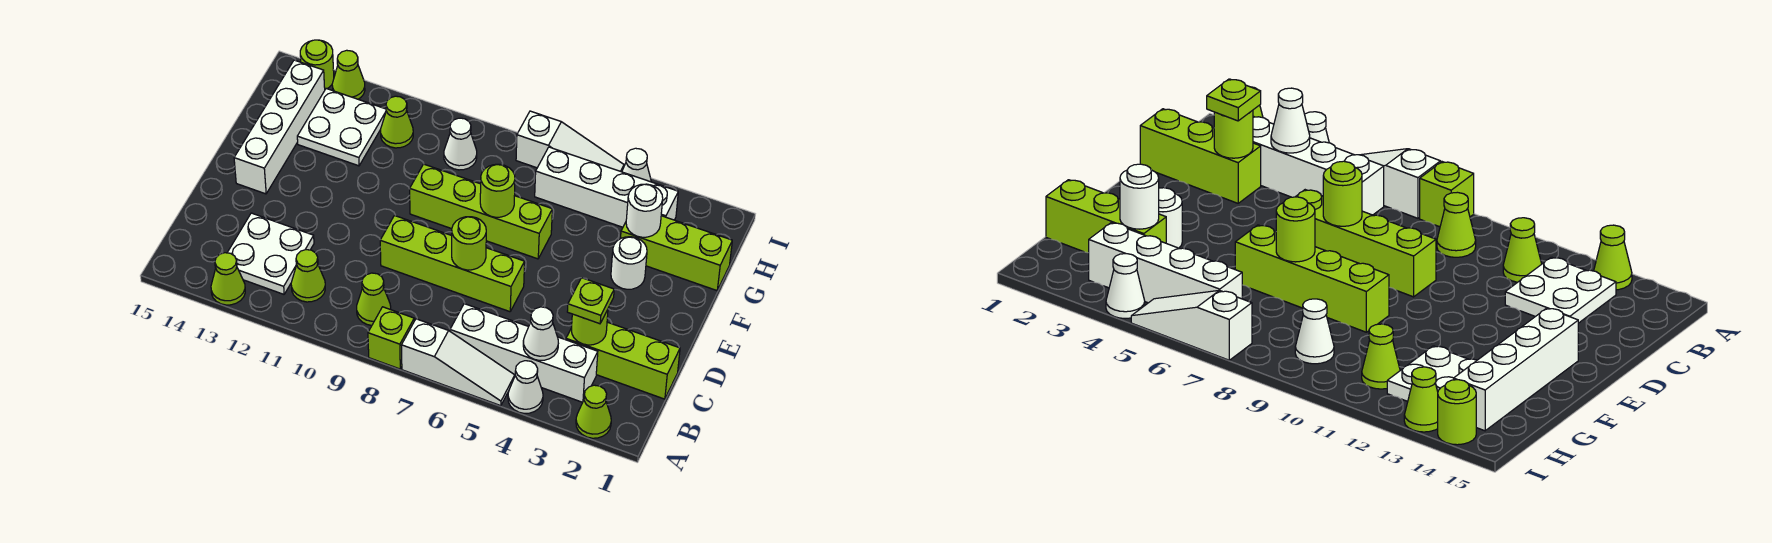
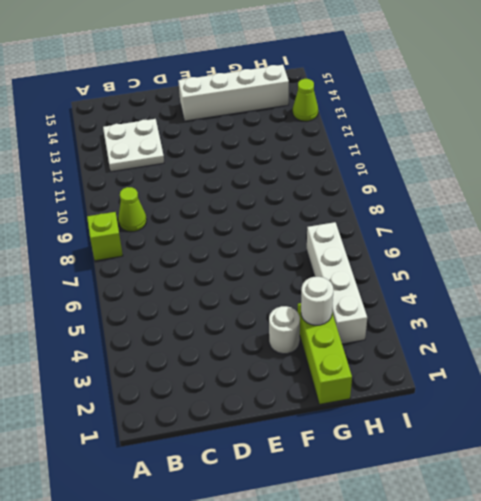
none -> lime 1x1 cone [576,385,611,438]
none -> white 1x1 cone [508,361,543,413]
none -> white 1x3 slope [401,319,515,406]

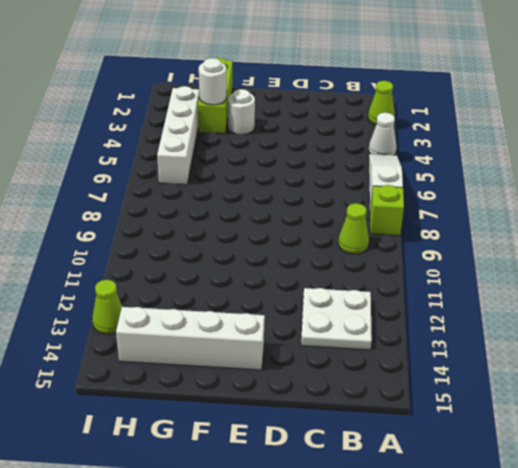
none -> lime 1x1 cone [211,253,245,305]
none -> white 1x4 brick [450,304,598,402]
none -> lime 1x1 cone [291,250,325,302]

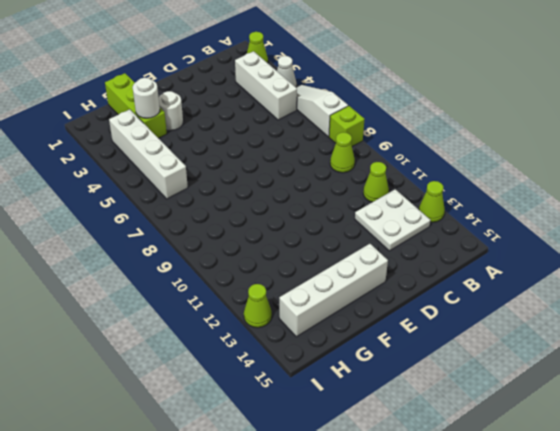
white 1x3 brick [235,51,297,120] -> white 1x4 brick [450,304,598,402]
none -> lime 1x3 brick [566,322,680,399]
none -> lime 1x4 brick [380,216,525,312]
none -> lime 1x4 brick [410,164,552,259]

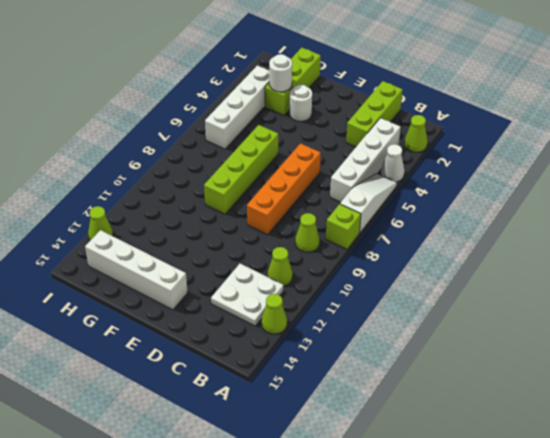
orange 1x4 brick [247,143,321,235] -> lime 1x4 brick [380,216,525,312]
none -> white 2x2 plate [297,89,386,166]
none -> white 1x1 cone [444,118,477,170]
none -> lime 1x1 cone [381,96,413,148]

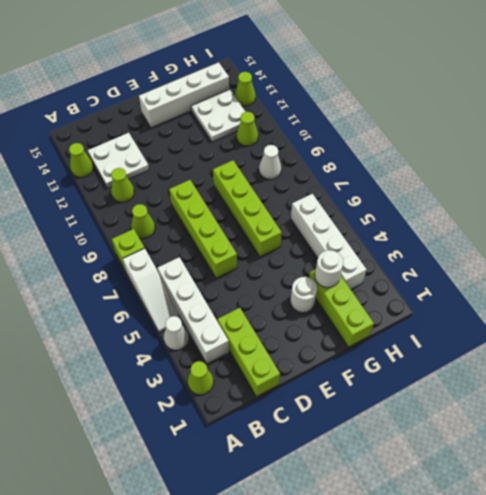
none -> white 1x1 cone [622,148,651,182]
none -> white 1x3 slope [516,111,624,172]
none -> lime 1x1 round brick [300,40,334,89]

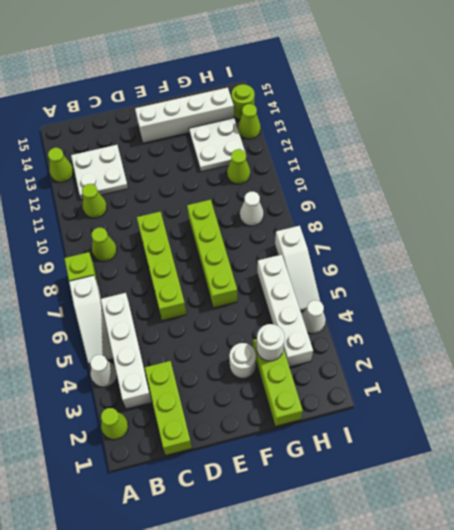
none -> white 1x1 cone [523,307,558,360]
none -> lime 1x1 round brick [571,310,608,345]
none -> lime 1x1 round brick [452,217,486,270]

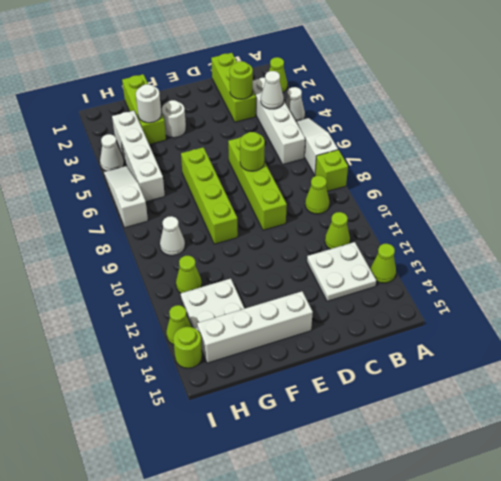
none -> lime 1x1 round brick [480,164,515,217]
none -> lime 1x1 plate [567,278,614,324]

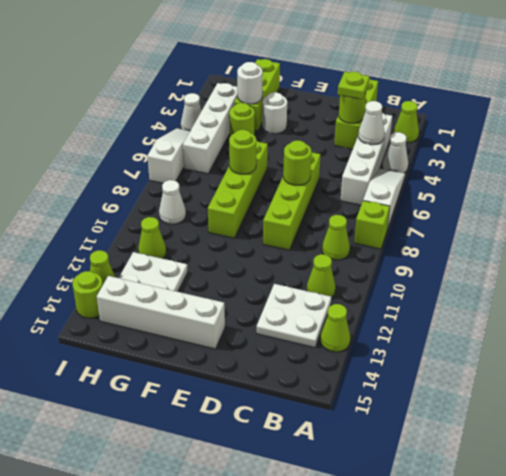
lime 1x1 round brick [229,103,255,136] -> none

